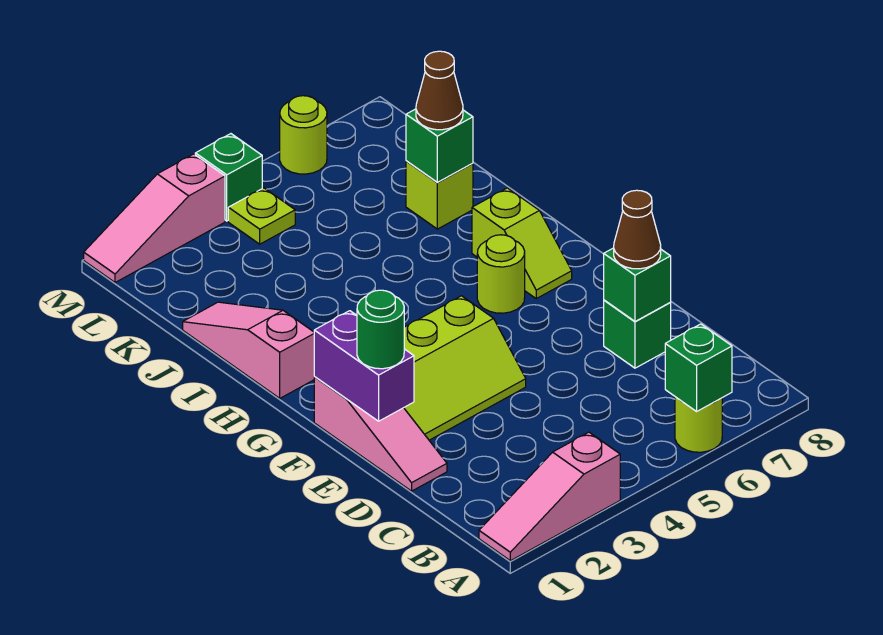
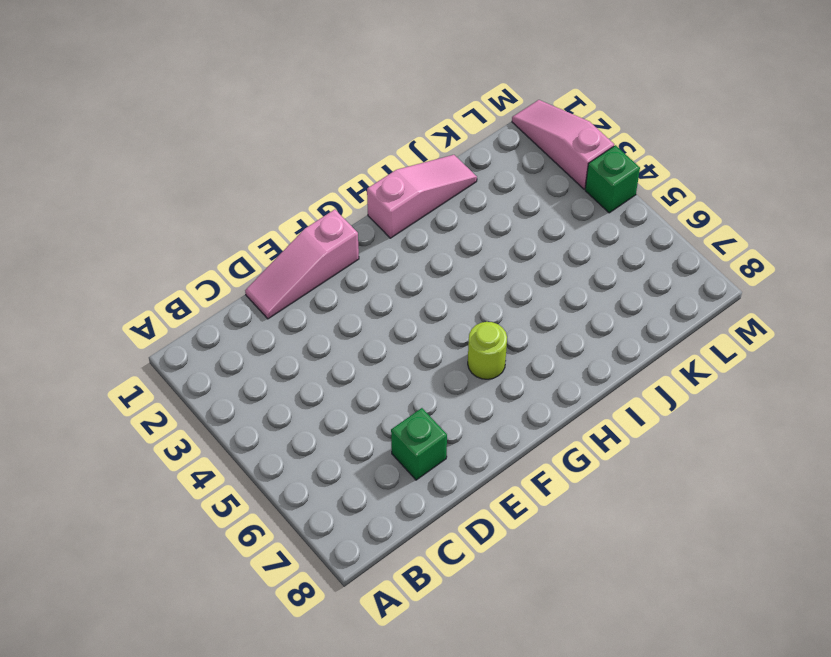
none -> pink 1x3 slope [479,432,620,561]
none -> lime 1x1 round brick [675,397,722,452]
none -> lime 2x3 slope [404,296,526,440]

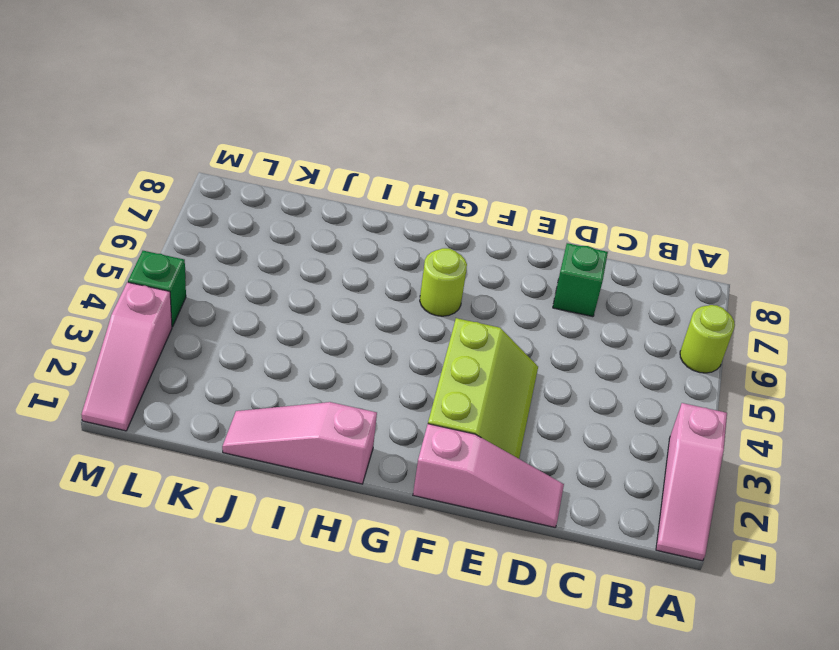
none -> lime 1x2 slope [472,188,572,299]
none -> lime 1x1 brick [406,161,473,229]
none -> lime 1x1 plate [228,188,295,244]

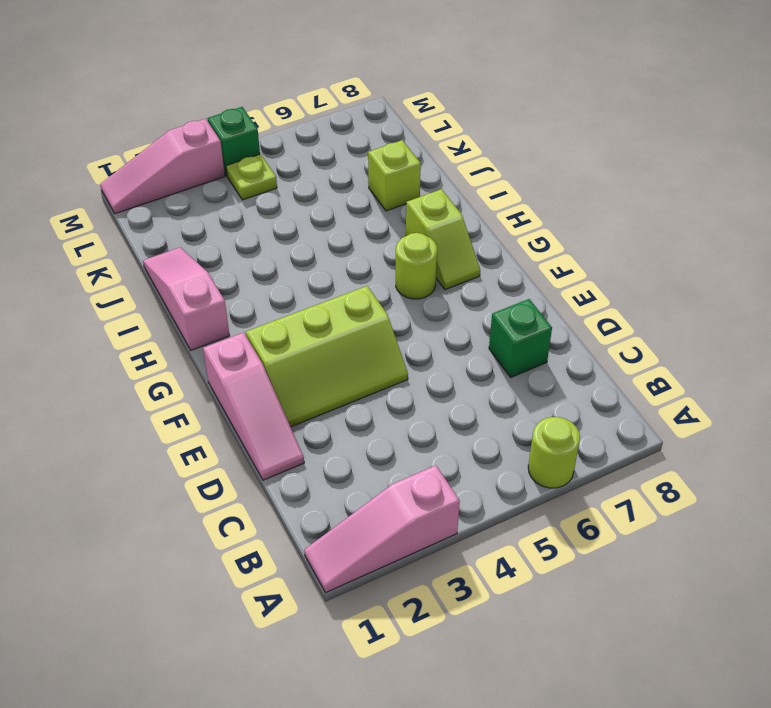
none -> lime 1x1 round brick [280,96,327,174]
none -> green 1x1 brick [665,324,732,411]
none -> green 1x1 brick [604,248,671,321]

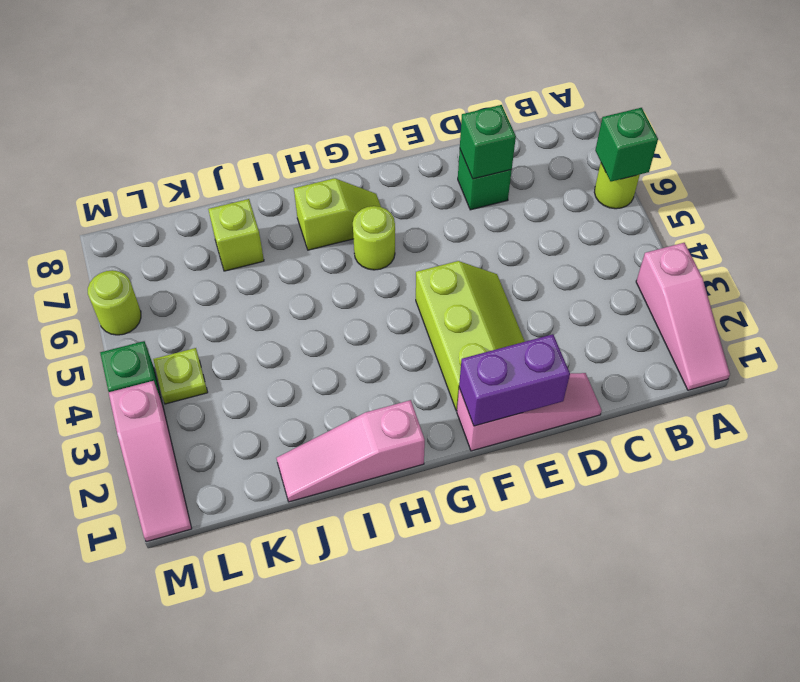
none -> green 1x1 brick [406,109,473,182]
none -> brown 1x1 cone [614,190,661,269]
none -> green 1x1 round brick [357,290,404,369]

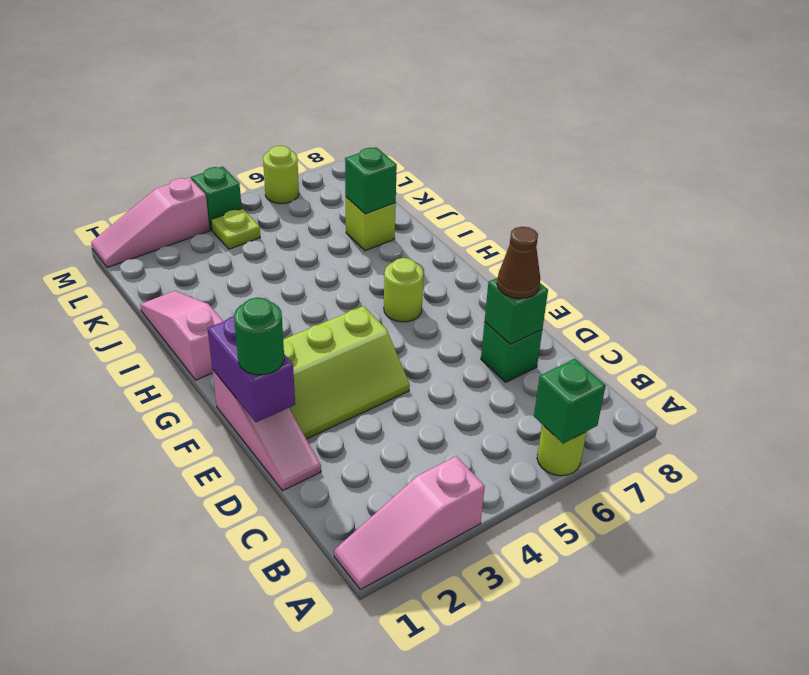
none -> lime 1x2 slope [472,188,572,299]
none -> brown 1x1 cone [416,51,463,130]

